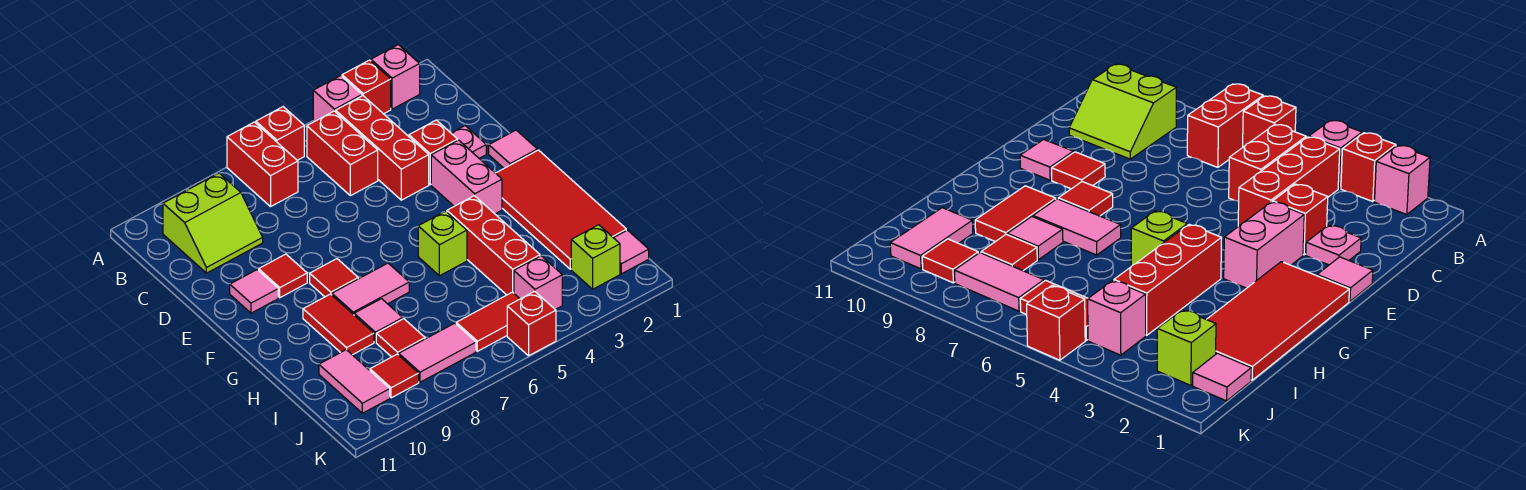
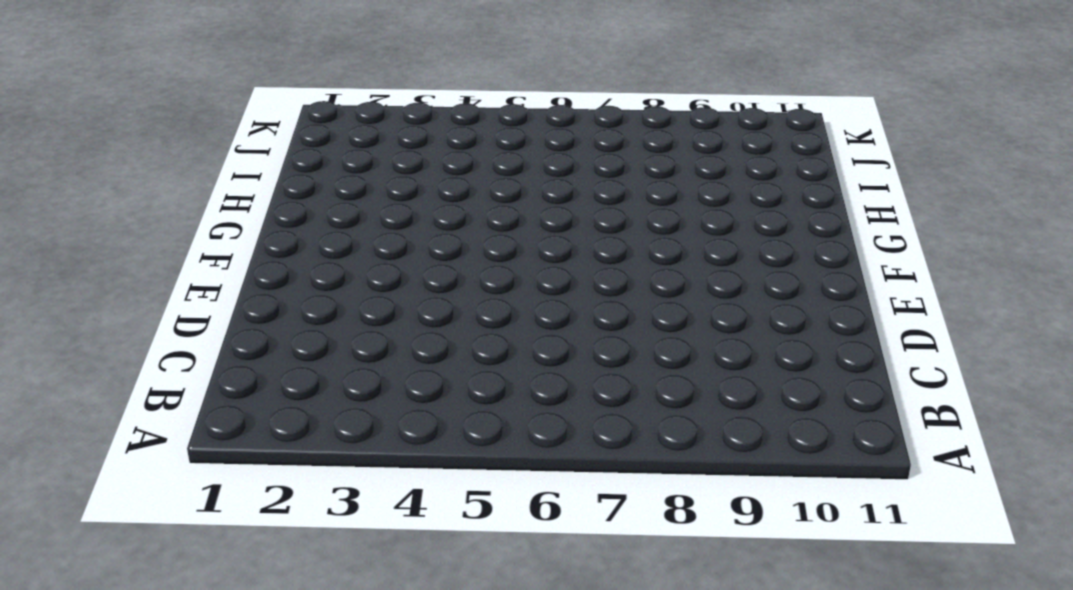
none -> pink 1x1 brick [371,45,420,109]
none -> red 1x1 brick [342,60,391,114]
none -> pink 1x1 brick [313,76,362,122]
none -> red 1x1 brick [256,107,304,160]

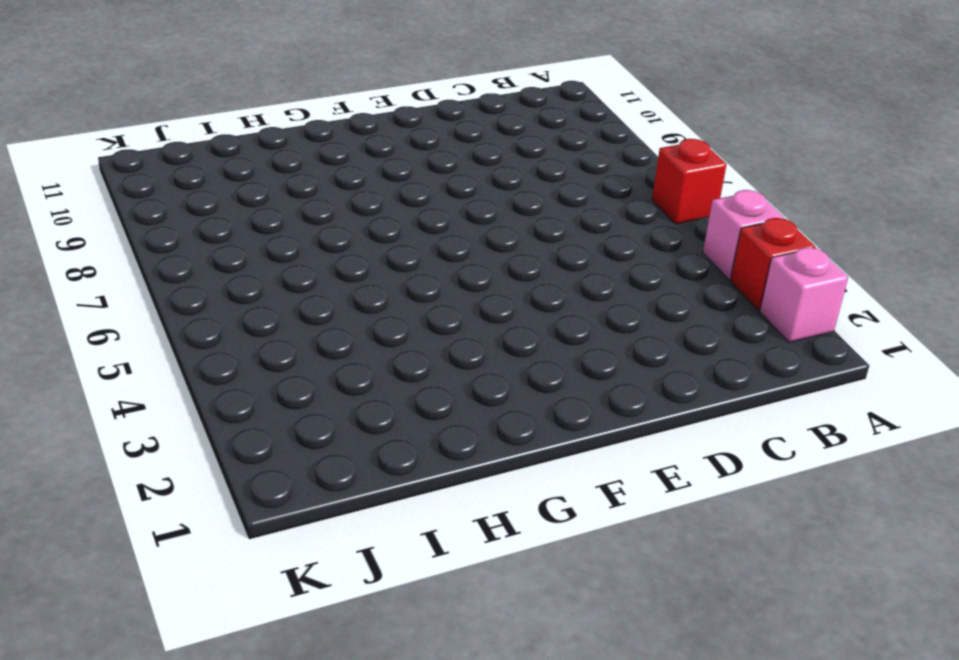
none -> red 1x2 brick [227,122,298,207]
none -> red 1x3 brick [336,96,429,200]
none -> red 1x2 brick [307,111,378,196]
none -> lime 2x2 slope [163,173,263,273]

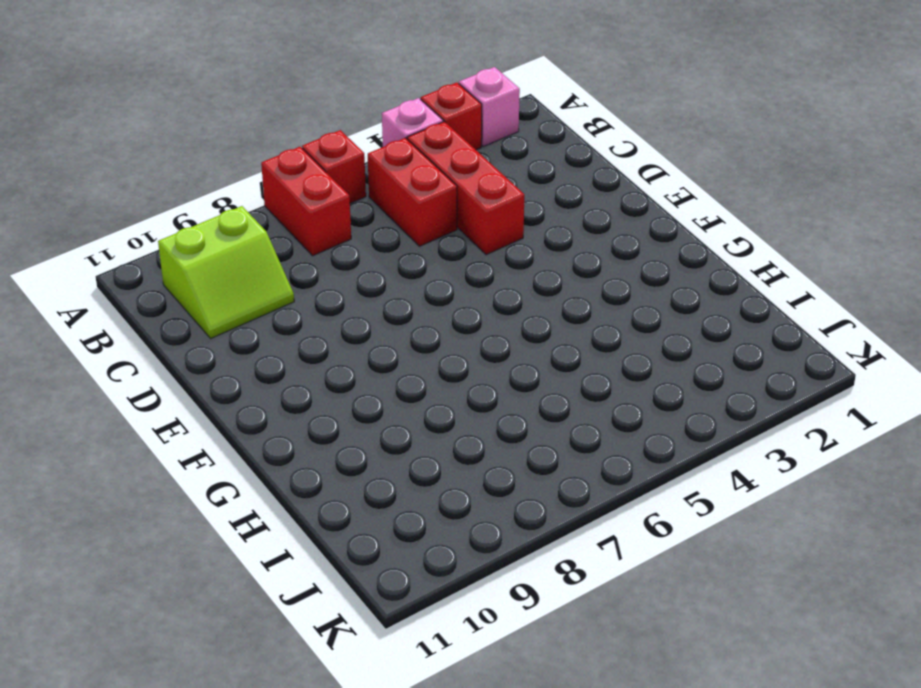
none -> pink 1x1 plate [451,126,486,158]
none -> red 1x1 brick [409,120,458,185]
none -> pink 1x1 tile [489,130,537,168]
none -> pink 1x2 brick [431,140,502,214]

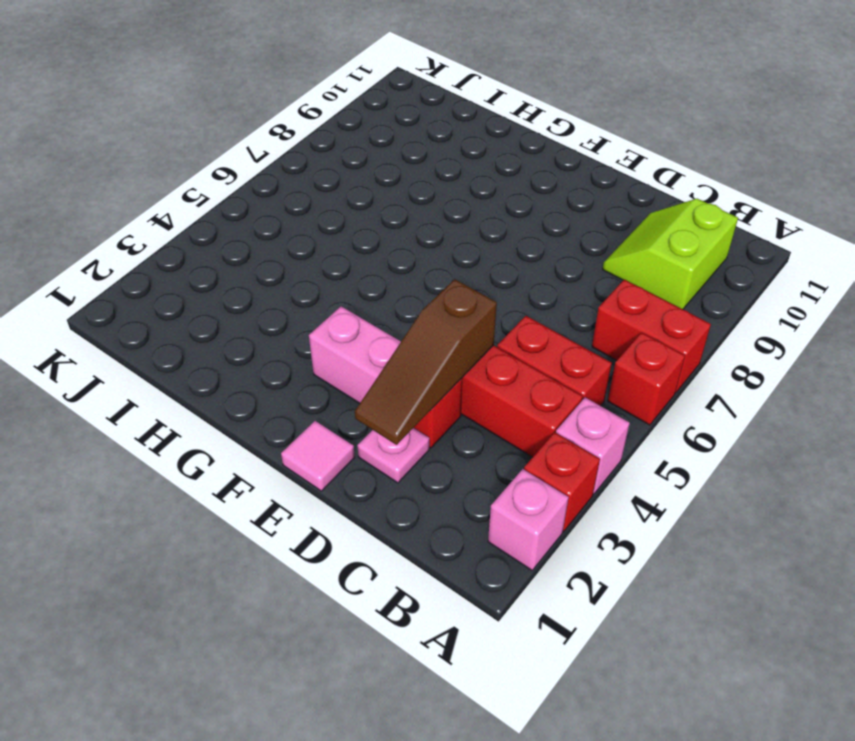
brown 1x3 slope [355,279,497,445] -> none
none -> red 1x1 tile [259,254,307,298]
none -> pink 1x1 tile [230,270,278,313]
none -> red 2x4 tile [496,150,626,269]
none -> red 1x1 tile [310,259,358,297]

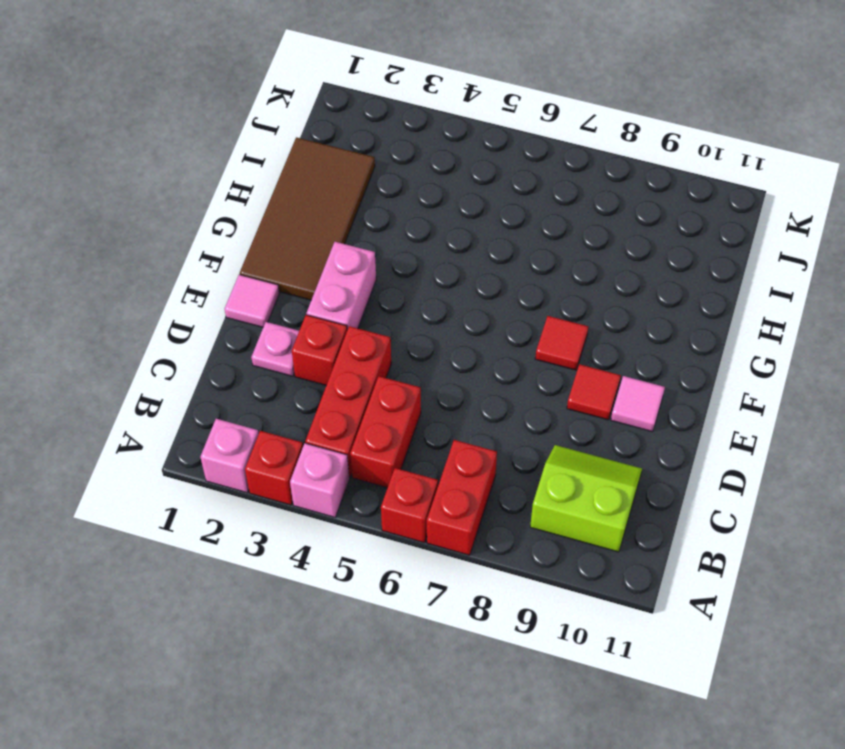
brown 2x4 tile [240,137,375,300] -> red 2x4 tile [496,150,626,269]
none -> red 1x3 brick [447,196,540,295]
none -> lime 1x1 brick [418,211,467,276]
none -> pink 1x2 tile [332,263,409,315]
none -> red 1x2 tile [303,294,374,355]

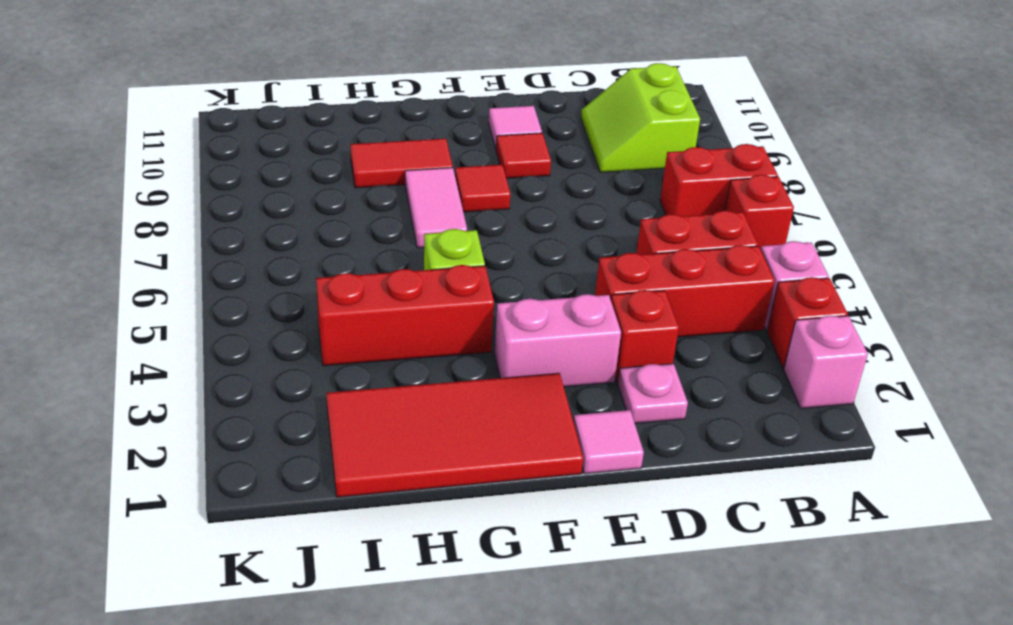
none -> pink 1x1 tile [354,299,403,342]
none -> red 1x1 tile [376,319,425,357]
none -> pink 1x2 tile [319,350,390,413]
none -> pink 1x1 tile [614,230,649,274]

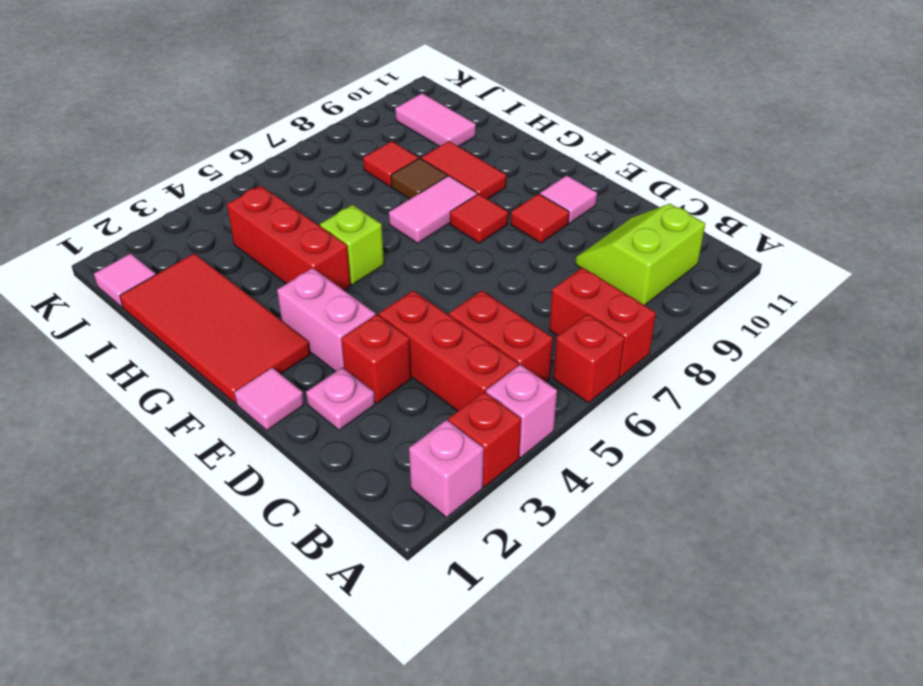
brown 1x1 tile [391,158,447,199] -> pink 1x1 tile [354,299,403,342]
none -> lime 1x1 brick [571,225,620,289]
none -> pink 1x1 brick [514,256,562,310]
none -> red 1x2 tile [456,292,520,351]
none -> pink 1x2 tile [399,323,476,382]

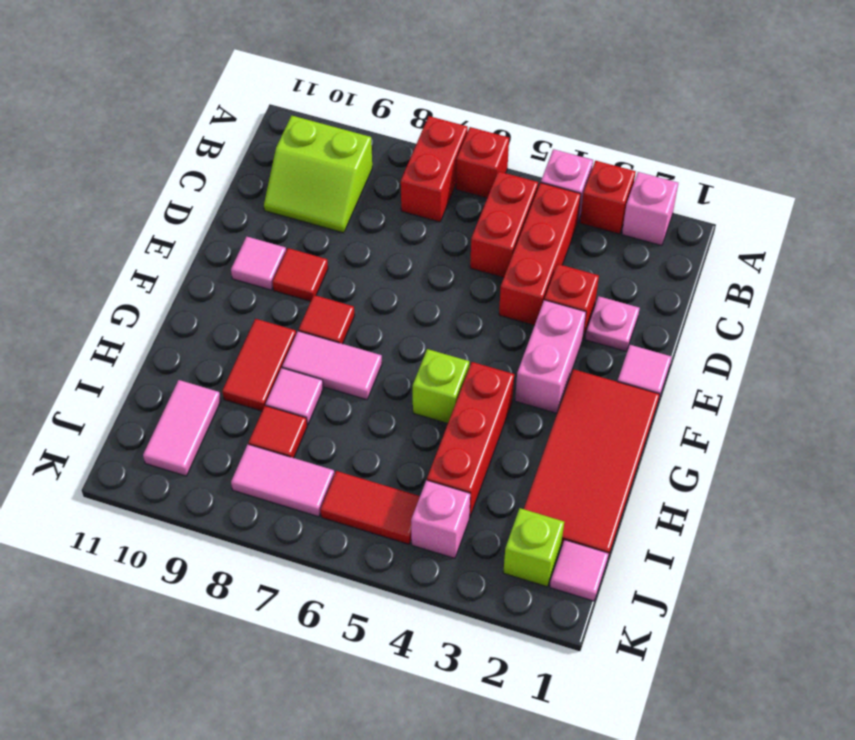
none -> red 1x1 tile [370,354,419,398]
none -> red 1x1 brick [507,291,556,356]

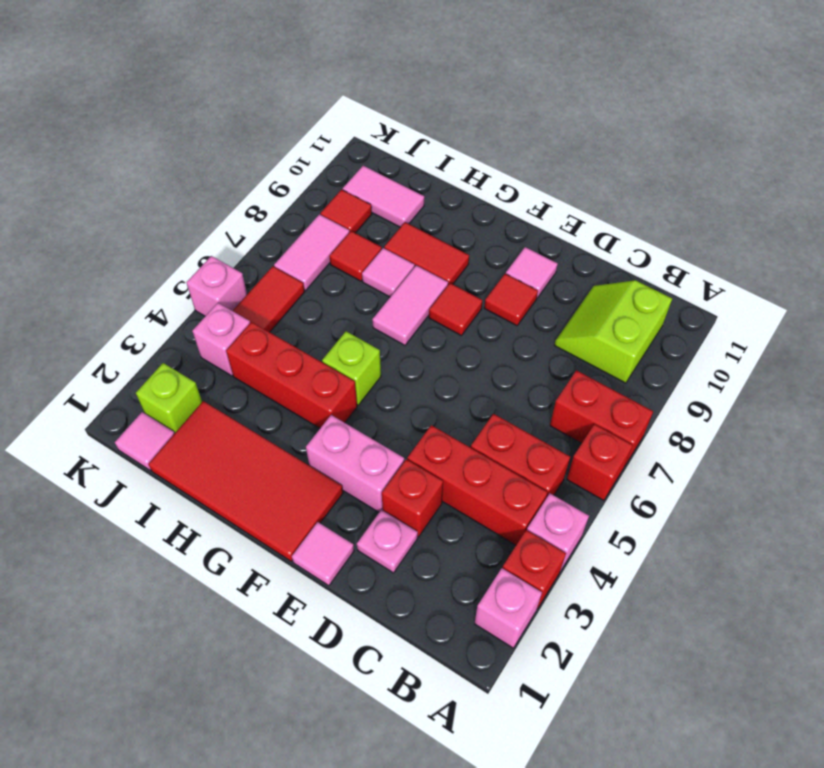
pink 1x1 brick [187,256,247,316] -> red 1x1 brick [507,291,556,356]

